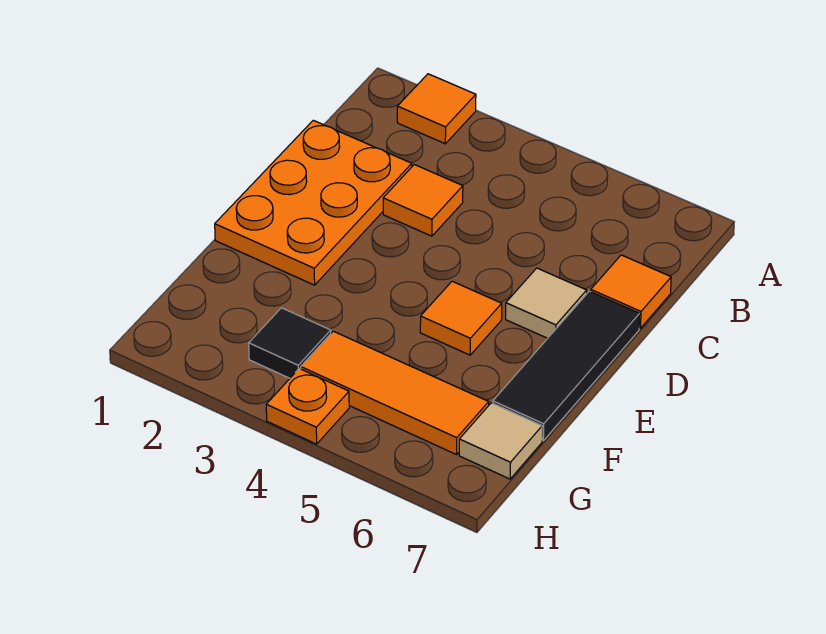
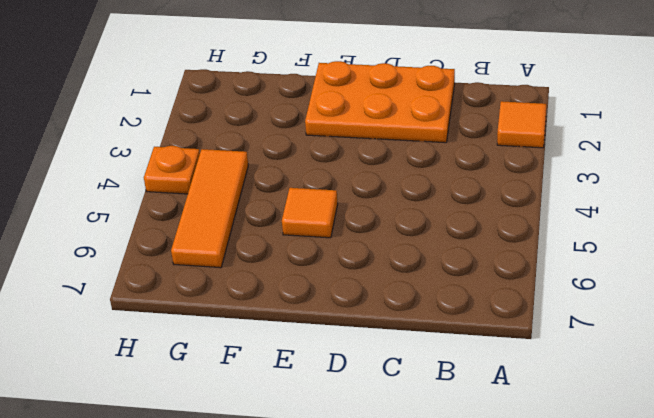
none -> orange 1x1 tile [383,165,463,236]
none -> orange 1x1 tile [591,255,671,328]

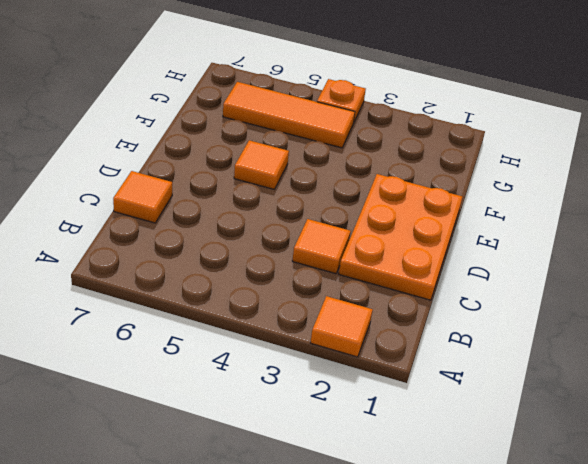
none -> tan 1x1 tile [506,268,587,338]
none -> black 1x3 tile [493,291,640,441]

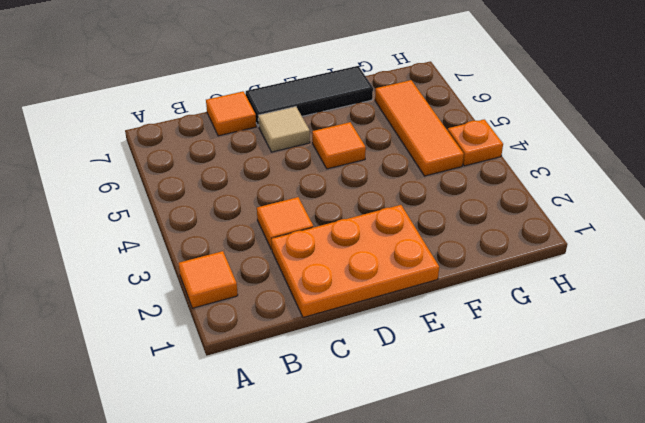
none -> black 1x1 tile [249,308,331,378]
none -> tan 1x1 tile [459,403,542,479]

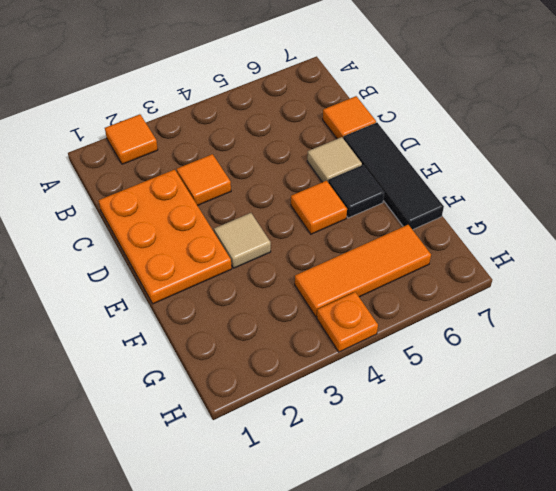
tan 1x1 tile [214,213,271,268] -> tan 1x1 tile moved to [459,403,542,479]
black 1x1 tile [328,165,384,218] -> black 1x1 tile moved to [249,308,331,378]

